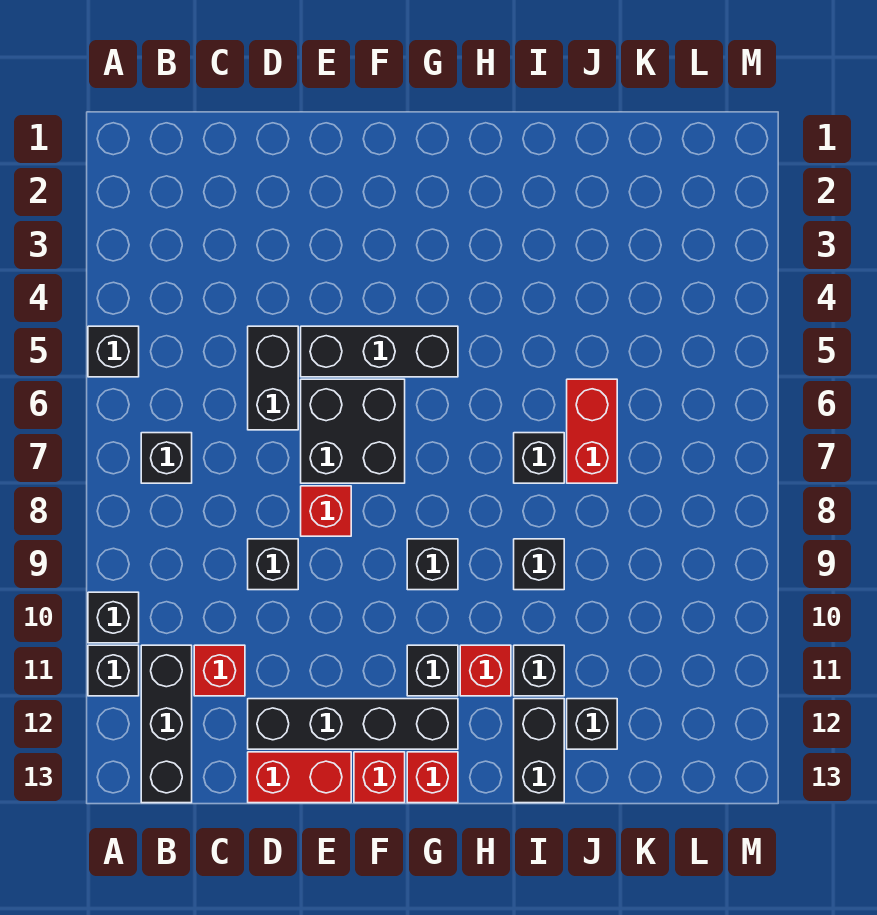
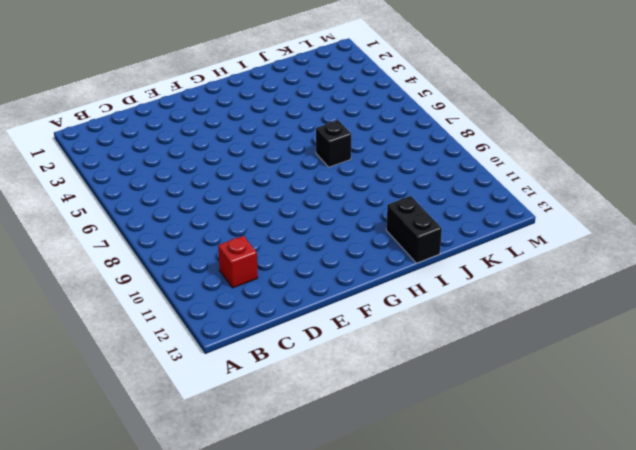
none -> black 1x1 brick [88,326,139,377]
none -> black 1x1 brick [88,592,139,643]
none -> black 1x1 brick [88,645,139,696]

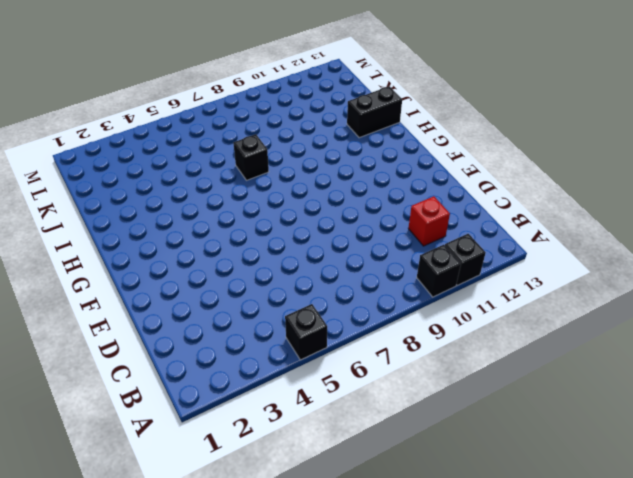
none -> black 1x1 brick [141,433,192,483]
none -> black 1x3 brick [141,645,192,803]
none -> black 1x2 brick [248,326,298,430]

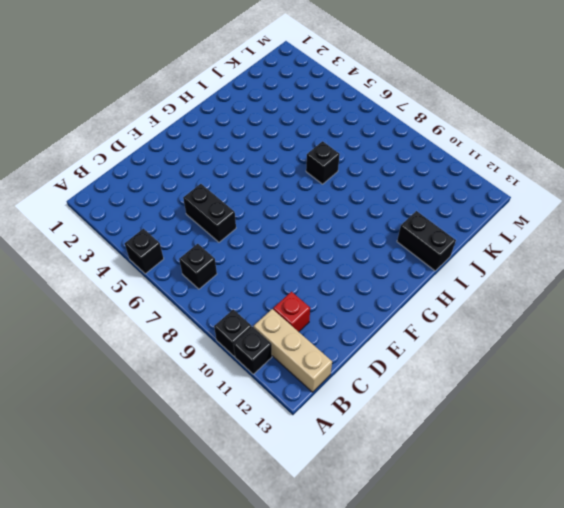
tan 1x3 brick [254,309,332,392] -> black 1x3 brick [141,645,192,803]
none -> black 1x1 brick [248,539,298,590]
none -> black 1x4 brick [248,699,458,749]
none -> red 1x2 brick [248,752,351,803]

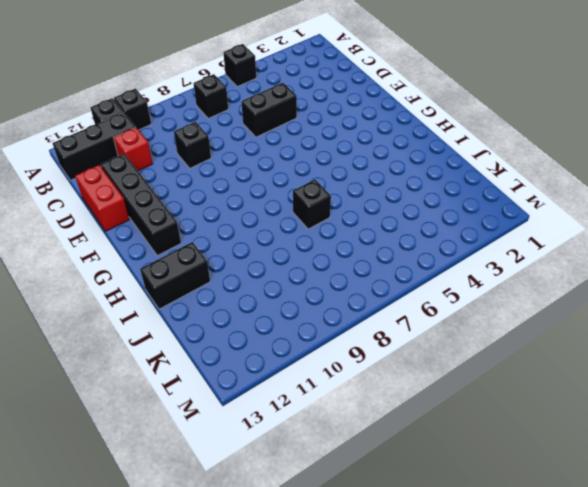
none -> black 1x3 brick [301,326,458,377]
none -> black 2x2 brick [301,379,405,483]
none -> red 1x1 brick [301,486,351,536]

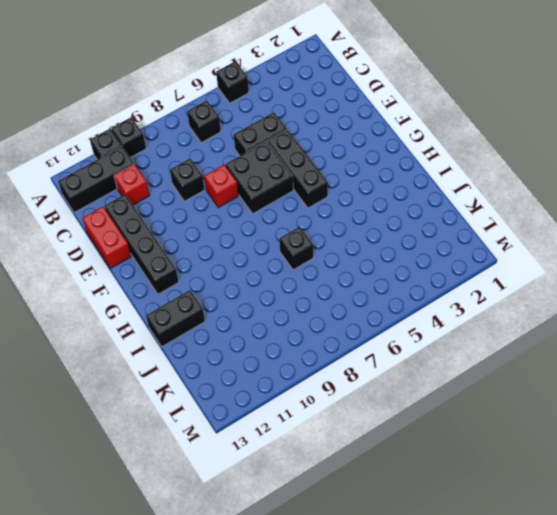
none -> red 1x1 brick [354,752,405,803]
none -> black 1x1 brick [407,539,458,590]
none -> black 1x1 brick [407,645,458,696]

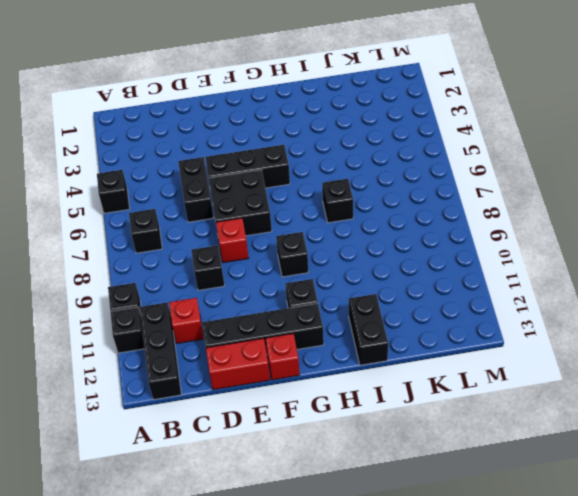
none -> red 1x1 brick [407,752,458,803]
none -> red 1x1 brick [460,645,511,696]
none -> black 1x1 brick [514,539,564,590]

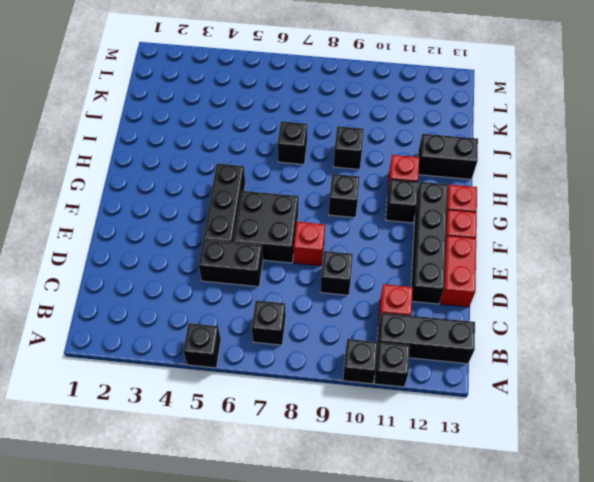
none -> black 1x1 brick [514,645,564,696]
none -> red 1x2 brick [567,379,617,483]
none -> black 1x1 brick [567,699,617,749]

